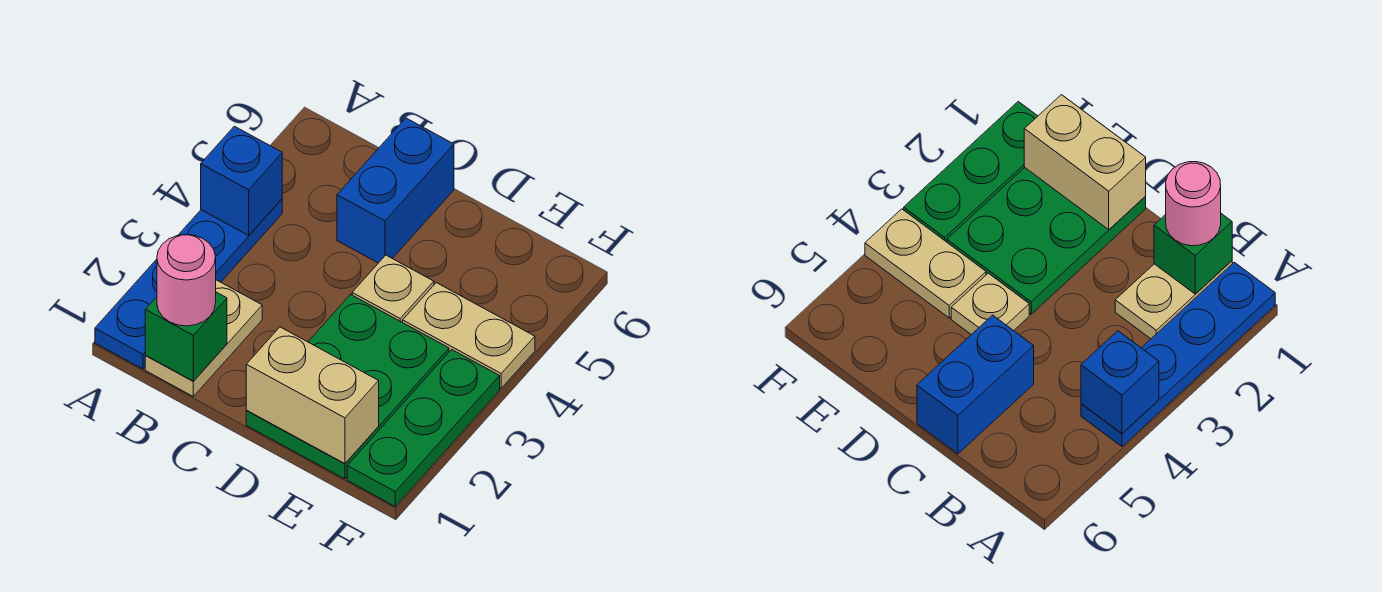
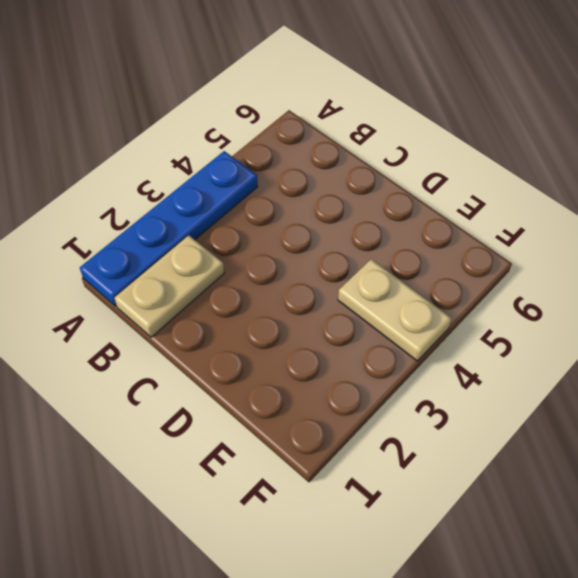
none -> blue 1x2 brick [337,118,454,263]
none -> green 2x3 plate [246,295,449,479]

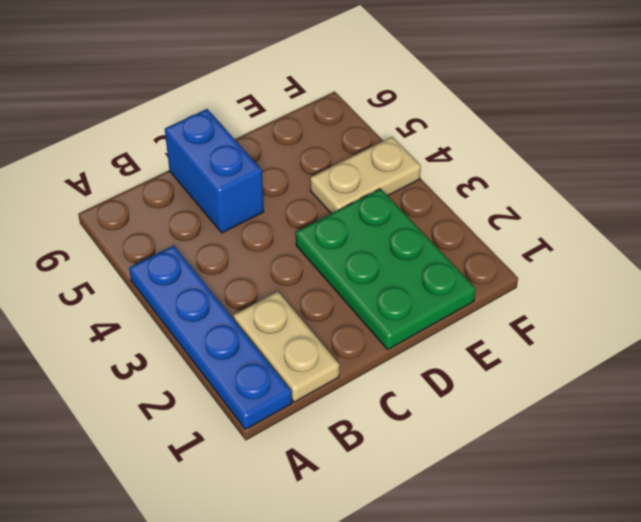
none -> tan 1x1 plate [352,255,434,323]
none -> green 1x3 plate [347,350,500,506]

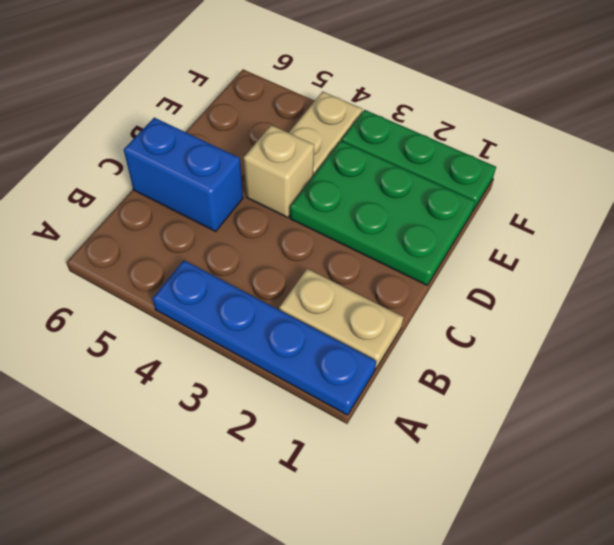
tan 1x1 brick [244,125,314,218] -> tan 1x1 plate [352,255,434,323]
none -> blue 1x1 brick [201,126,282,235]
none -> green 1x1 brick [145,292,227,381]

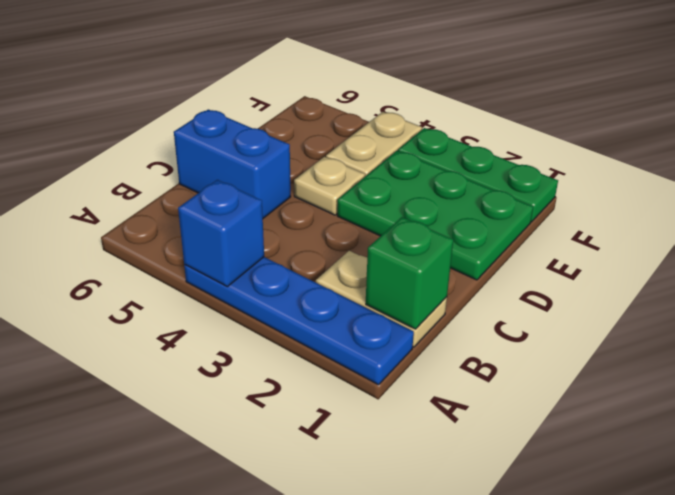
none -> tan 1x2 brick [246,327,379,464]
none -> pink 1x1 round brick [157,234,216,326]

